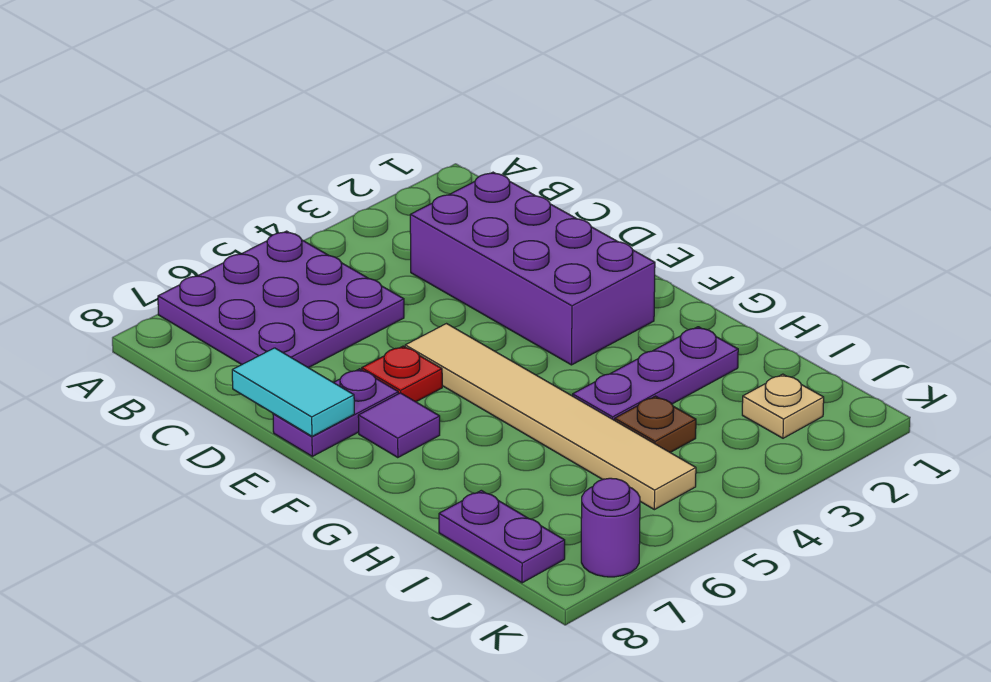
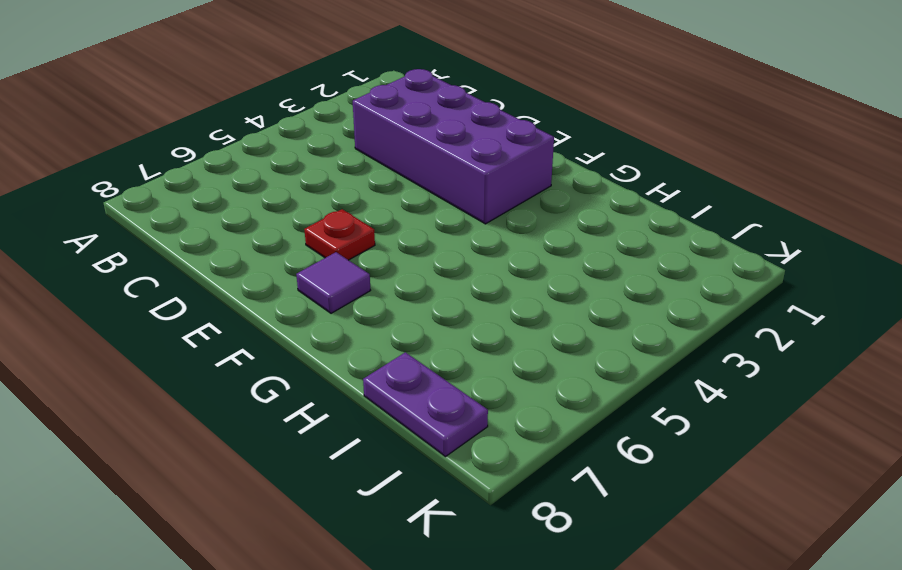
none -> purple 3x3 plate [158,231,404,368]
none -> tan 1x6 tile [405,324,696,510]
none -> purple 1x2 plate [273,369,398,456]

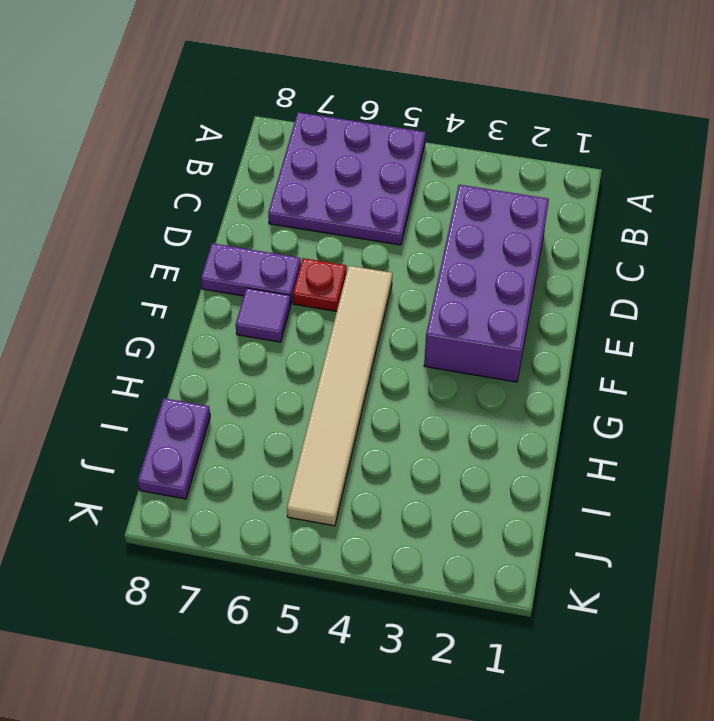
none -> purple 1x3 plate [573,327,738,420]
none -> brown 1x1 plate [615,396,696,453]
none -> tan 1x1 plate [742,374,824,438]

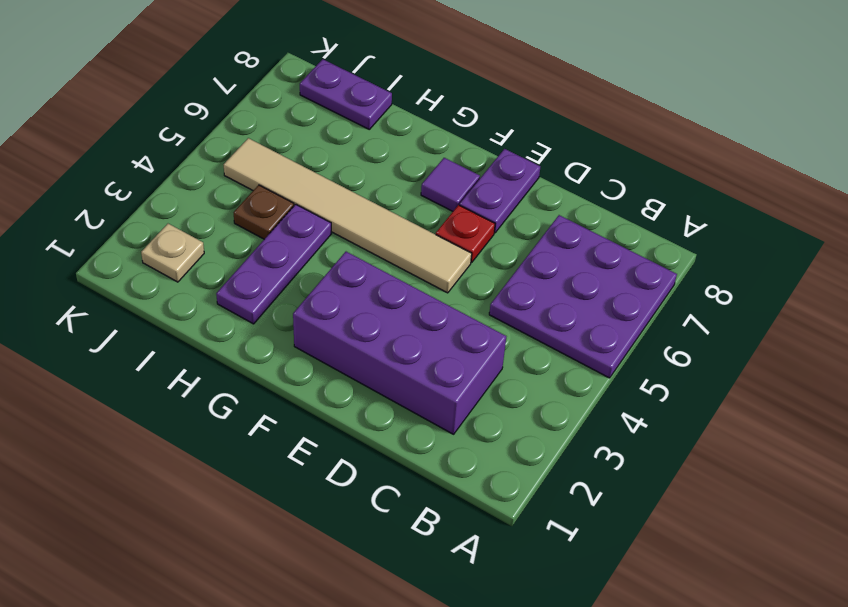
none -> purple 1x1 round brick [581,478,640,577]
none -> cyan 1x2 tile [232,348,354,436]

